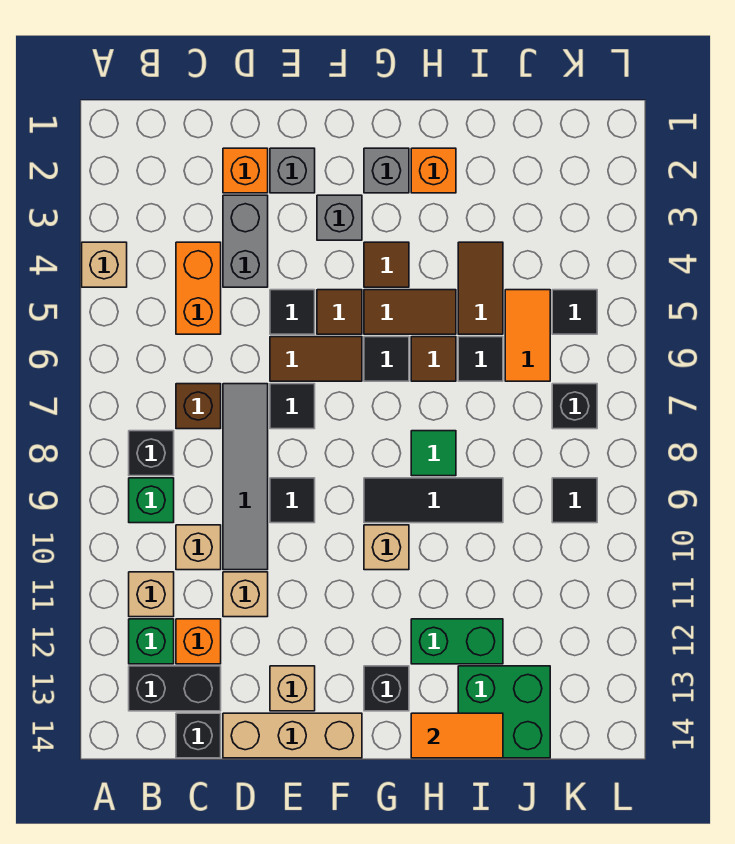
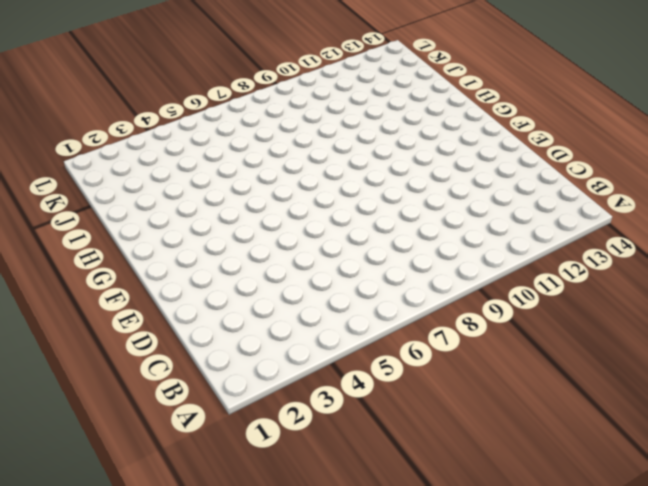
none -> tan 1x1 brick [82,242,127,287]
none -> black 1x1 brick [129,431,174,476]
none -> green 1x1 brick [129,478,174,523]
none -> tan 1x1 brick [129,572,174,617]

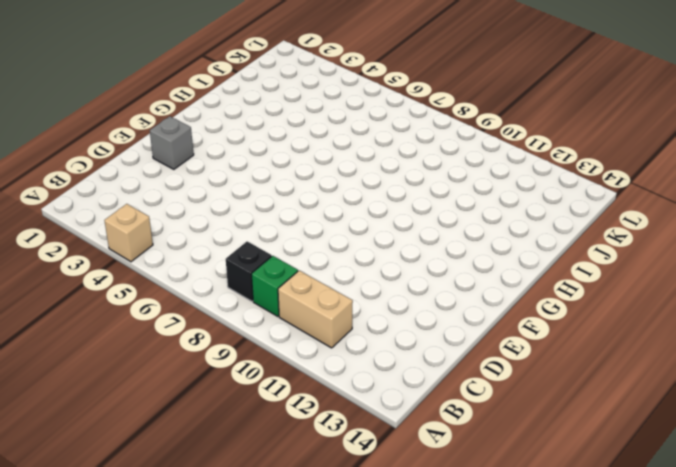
tan 1x2 brick [278,271,353,348] -> tan 1x1 brick [129,572,174,617]
none -> green 1x1 brick [129,619,174,664]
none -> black 1x2 brick [129,666,221,711]
none -> orange 1x2 brick [176,242,221,334]
none -> brown 1x1 brick [176,384,221,429]

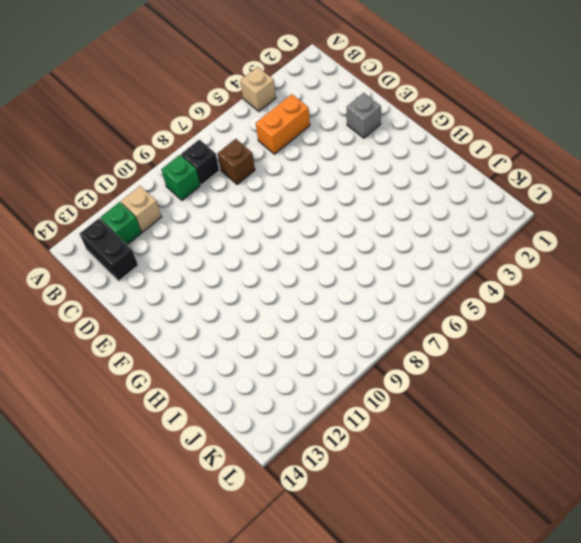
none -> tan 1x1 brick [176,525,221,570]
none -> orange 1x1 brick [176,619,221,664]
none -> black 1x1 brick [176,713,221,758]
none -> orange 1x1 brick [223,148,268,193]

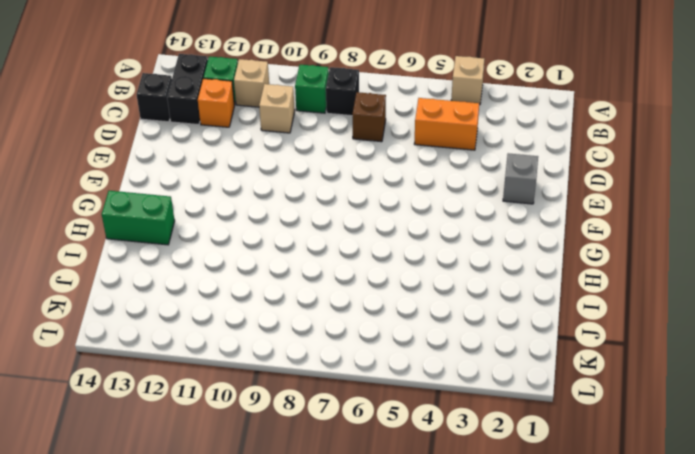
green 1x2 brick [102,191,175,245] -> green 1x2 brick turned to [411,619,503,664]
none -> orange 1x1 brick [223,148,268,193]
none -> grey 1x2 brick [223,195,268,287]
none -> grey 1x4 tile [223,384,268,570]
none -> tan 1x1 brick [223,572,268,617]

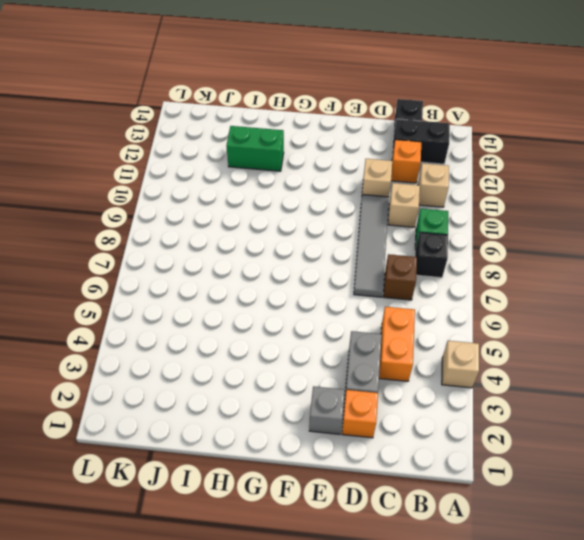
none -> green 1x1 brick [129,619,174,664]
none -> tan 1x3 brick [223,713,362,758]
none -> black 1x1 tile [270,290,315,334]
none -> brown 1x2 tile [270,337,362,381]

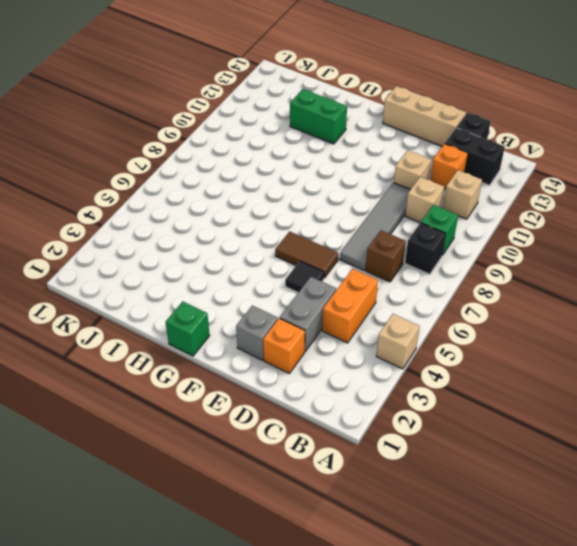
green 1x1 brick [166,302,210,356] -> green 1x1 brick moved to [129,619,174,664]
none -> black 1x1 tile [270,384,315,429]
none -> black 1x1 tile [270,478,315,523]
none -> tan 1x1 brick [270,666,315,711]
none -> grey 1x1 brick [317,195,362,240]

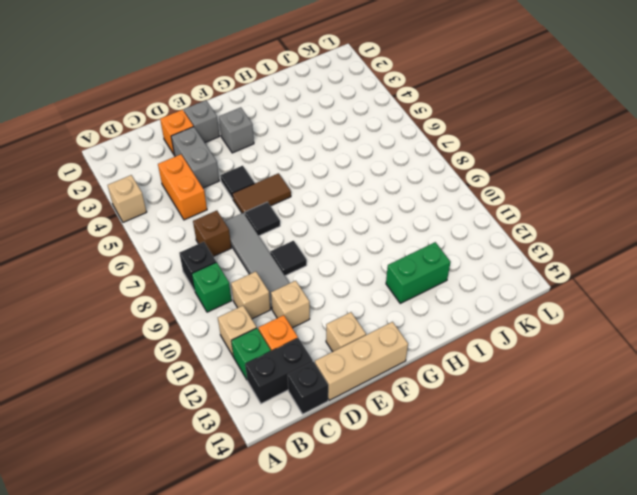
none -> brown 1x1 tile [317,290,362,334]
none -> grey 1x1 brick [364,148,409,193]
none -> brown 1x1 tile [364,242,409,287]
none -> brown 1x2 tile [364,290,456,334]

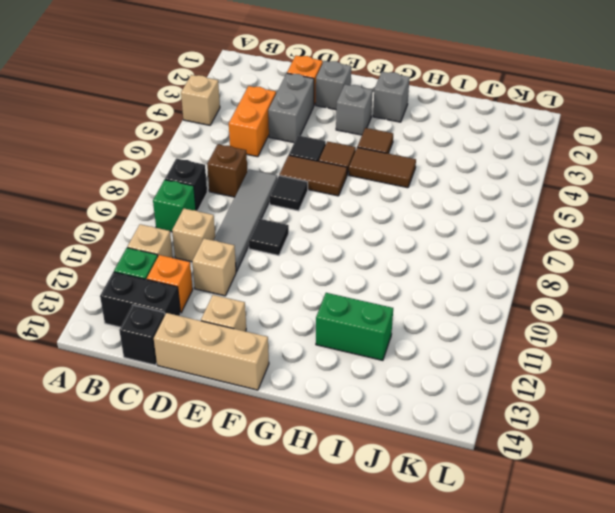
none -> black 1x1 tile [364,337,409,381]
none -> black 1x3 tile [364,478,503,523]
none -> tan 1x1 brick [364,525,409,570]
none -> black 1x1 brick [364,666,409,711]

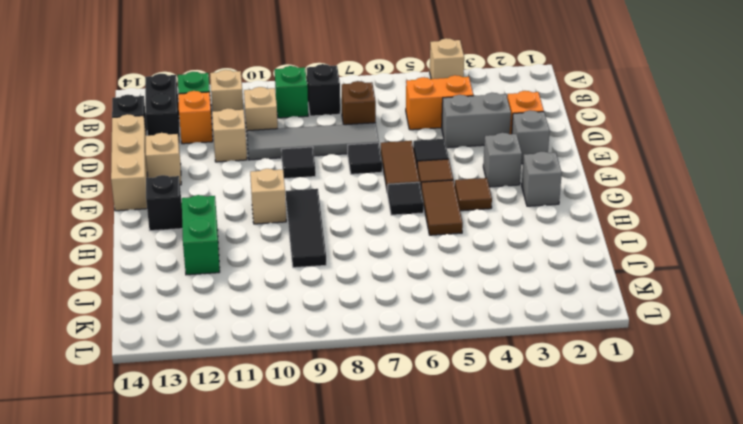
none -> orange 1x1 brick [411,148,456,193]
none -> brown 1x1 tile [411,337,456,381]
none -> green 1x1 tile [411,431,456,476]
none -> brown 1x2 tile [458,242,503,334]

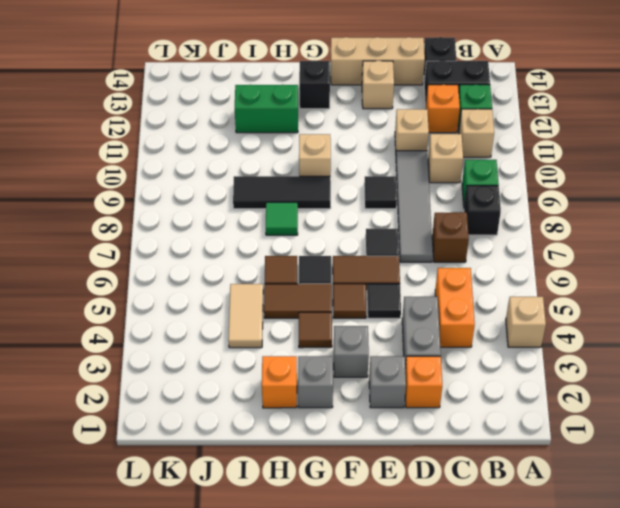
tan 1x2 tile [228,284,263,348] -> brown 1x2 tile [458,242,503,334]
none -> black 1x1 tile [458,337,503,381]
none -> green 2x2 brick [458,666,550,758]
none -> orange 1x2 tile [505,290,550,381]
none -> black 1x1 tile [552,290,597,334]

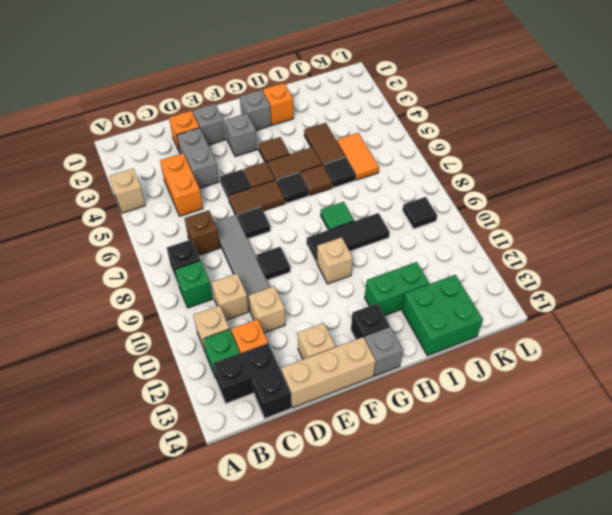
grey 1x1 brick [365,327,403,376] -> none
none -> black 1x1 tile [552,290,597,334]
none -> black 1x1 brick [552,384,597,429]
none -> orange 1x2 tile [411,713,503,758]

